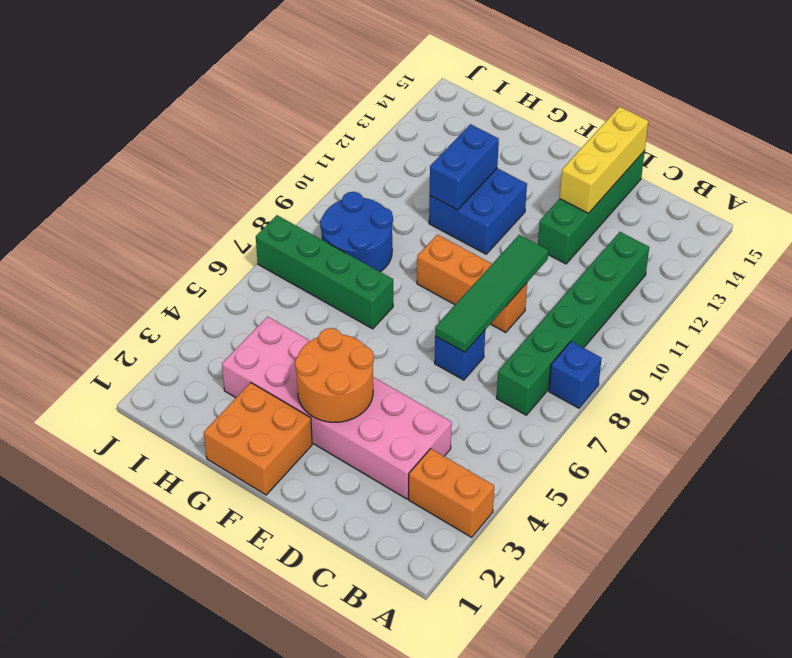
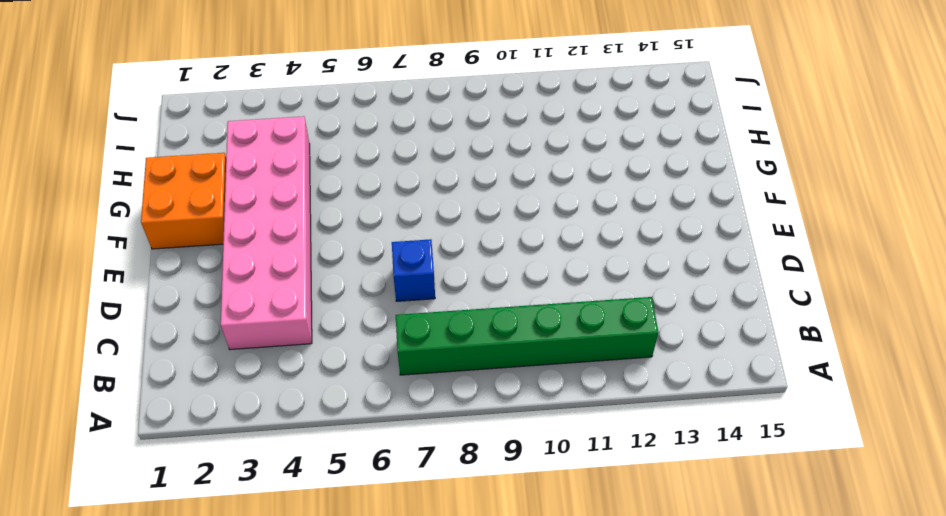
none -> orange 1x2 brick [409,449,494,537]
none -> blue 1x1 brick [549,341,602,408]
none -> orange 1x3 brick [417,235,527,332]

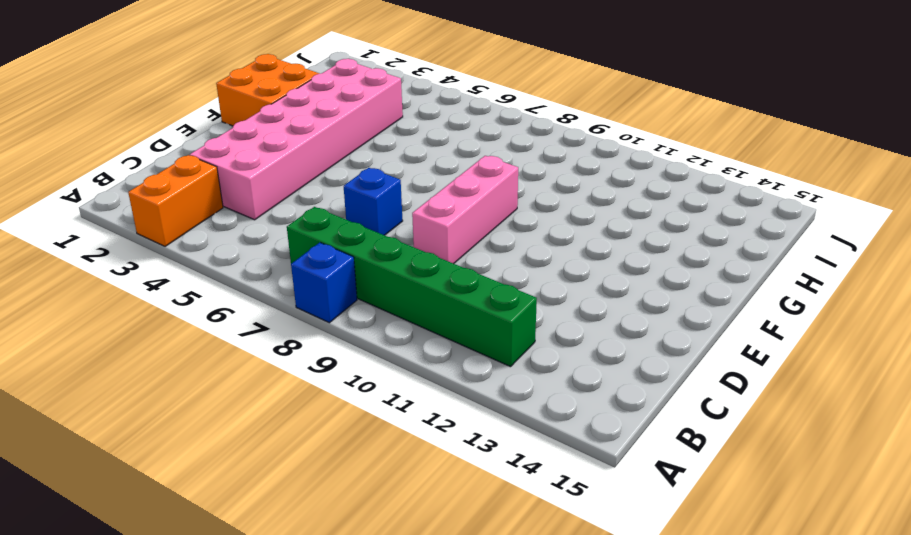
pink 1x3 brick [412,156,518,264] -> orange 1x3 brick [417,235,527,332]
none -> green 1x4 brick [538,151,645,264]
none -> blue 2x2 brick [429,168,527,254]
none -> green 1x4 brick [256,215,393,329]

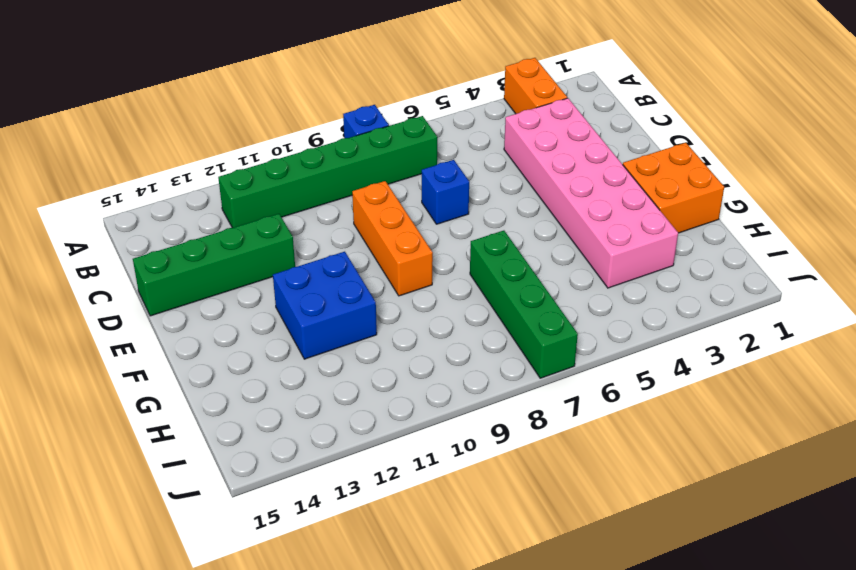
none -> blue 2x2 round brick [320,192,393,272]
none -> green 1x4 tile [435,235,548,352]
none -> yellow 1x3 brick [560,107,648,213]

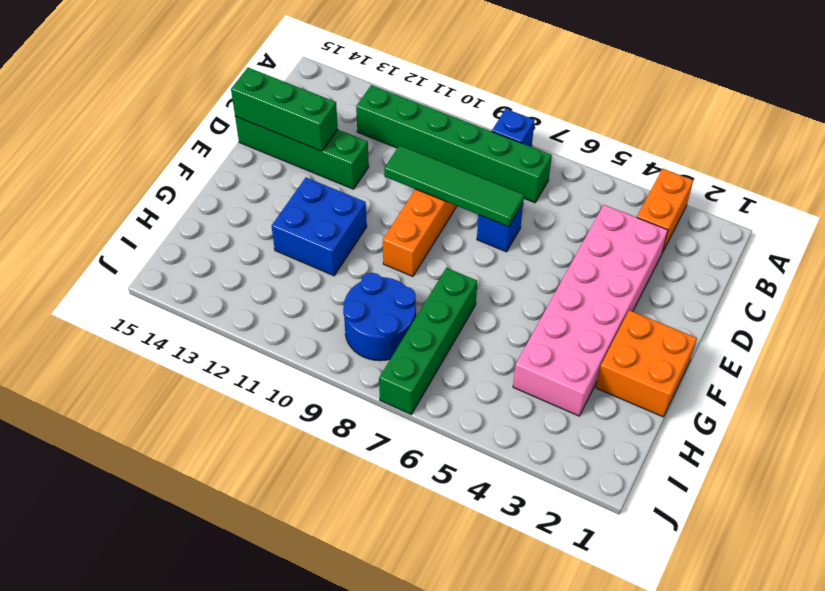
green 1x3 brick [231,68,338,151] -> yellow 1x3 brick [560,107,648,213]
none -> orange 2x2 round brick [295,328,374,422]
none -> blue 1x2 brick [430,124,499,210]

